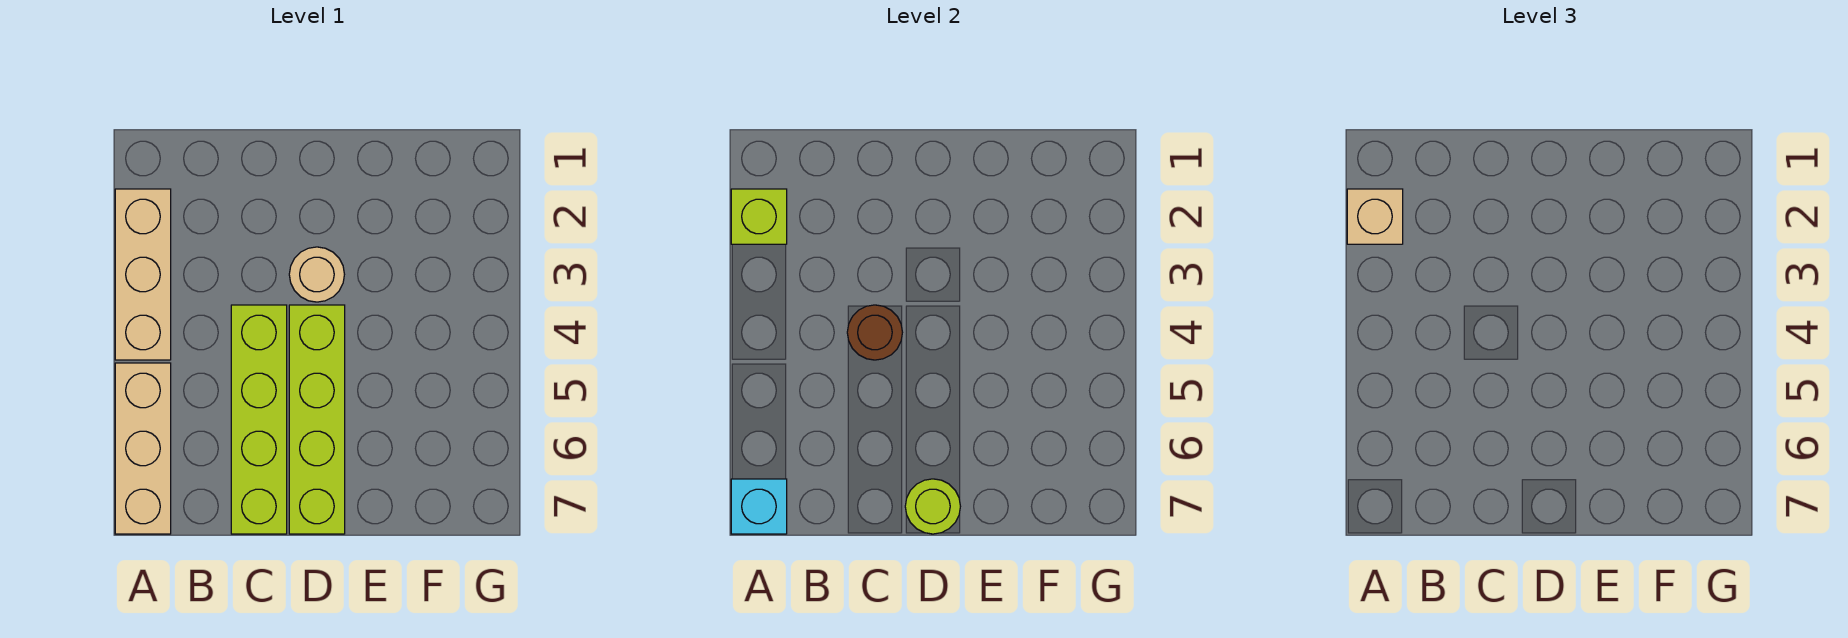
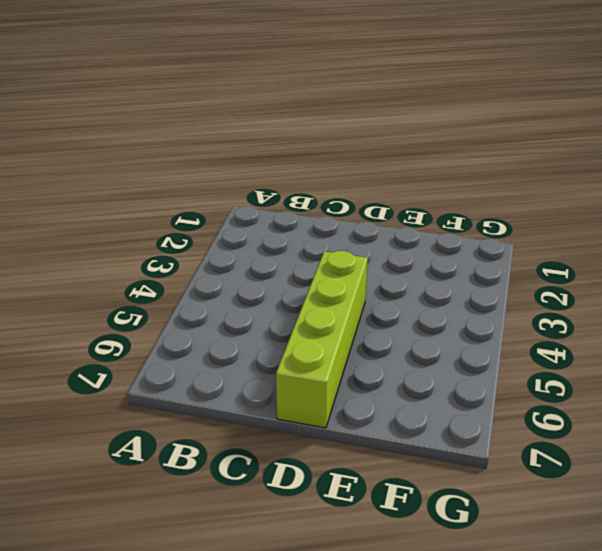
none -> tan 1x3 brick [115,189,171,360]
none -> tan 1x3 brick [115,363,171,534]

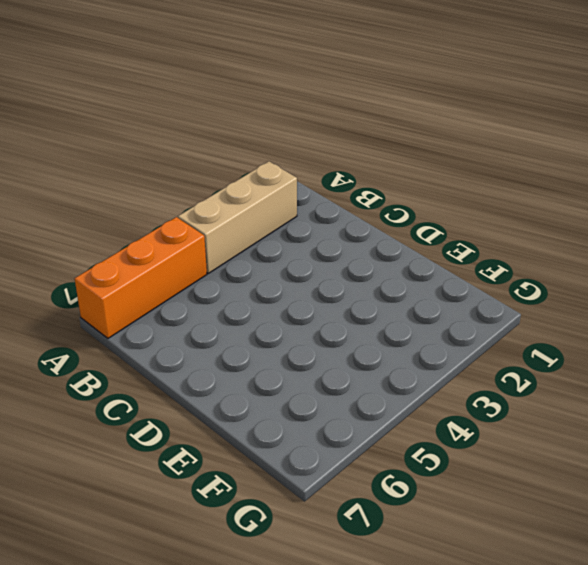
orange 1x3 brick [75,217,207,338] -> tan 1x3 brick [115,363,171,534]
none -> lime 1x4 brick [231,305,287,534]
none -> tan 1x1 round brick [289,247,344,302]

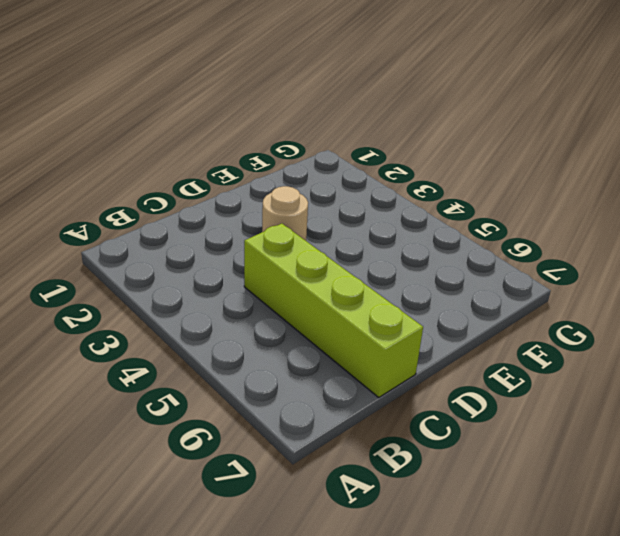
none -> tan 1x3 brick [115,189,171,360]
none -> tan 1x3 brick [115,363,171,534]

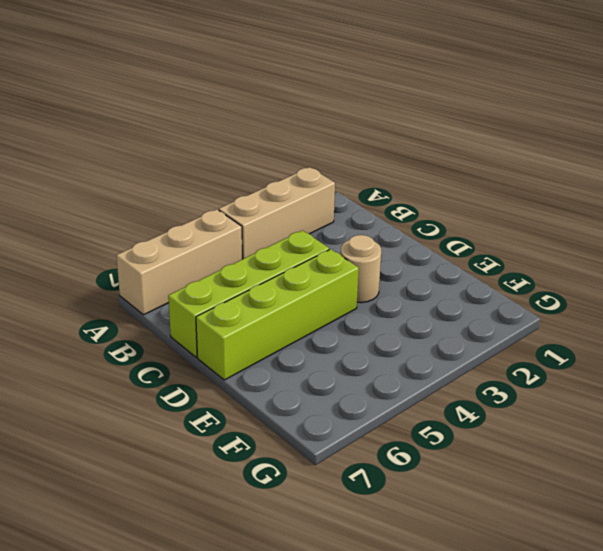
none -> lime 1x1 brick [731,189,787,244]
none -> cyan 1x1 brick [731,479,787,534]

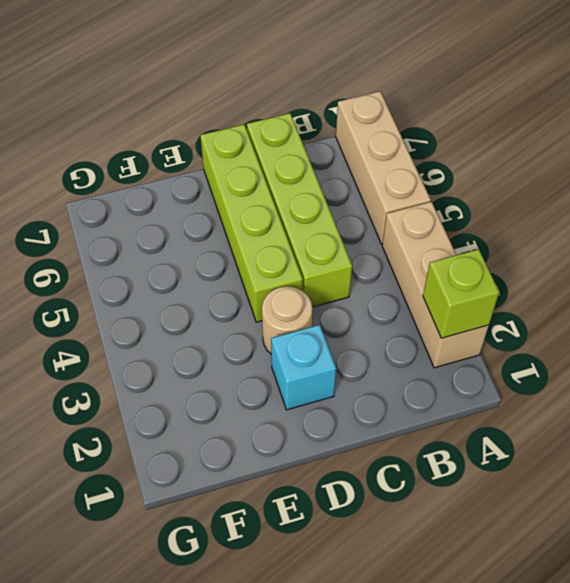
cyan 1x1 brick [271,325,336,410] -> cyan 1x1 brick moved to [731,479,787,534]
none -> brown 1x1 round brick [847,305,902,360]
none -> lime 1x1 round brick [905,479,960,534]

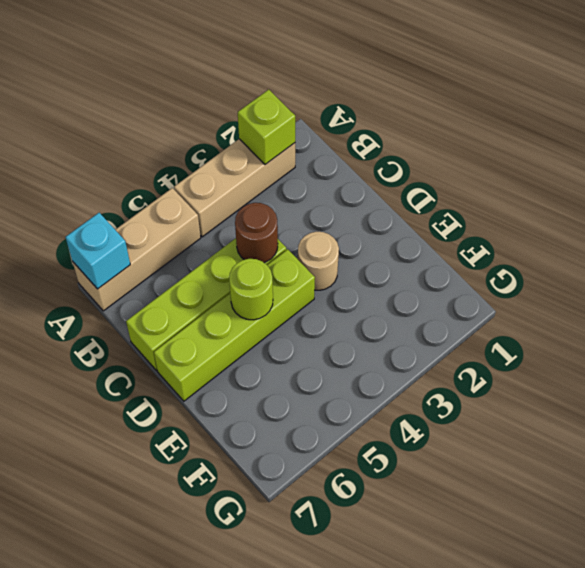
lime 1x1 round brick [229,259,273,320] -> lime 1x1 round brick moved to [905,479,960,534]
none -> tan 1x1 brick [1347,189,1403,244]

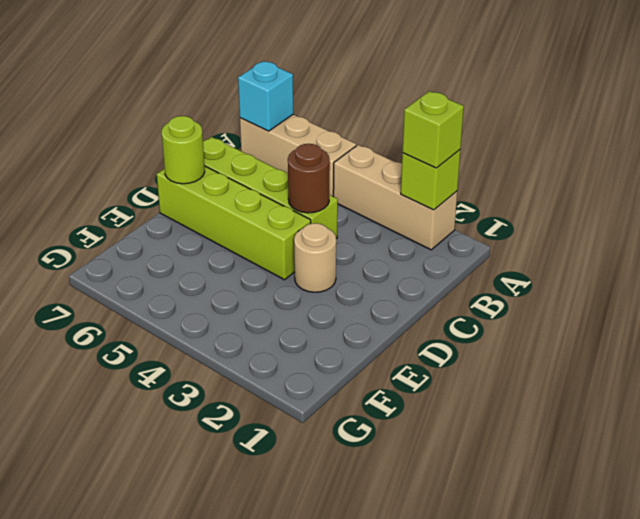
lime 1x1 brick [402,91,464,168] -> tan 1x1 brick [1347,189,1403,244]

